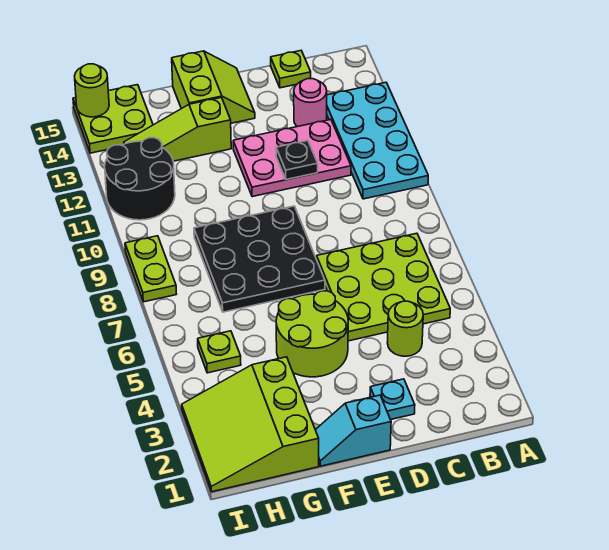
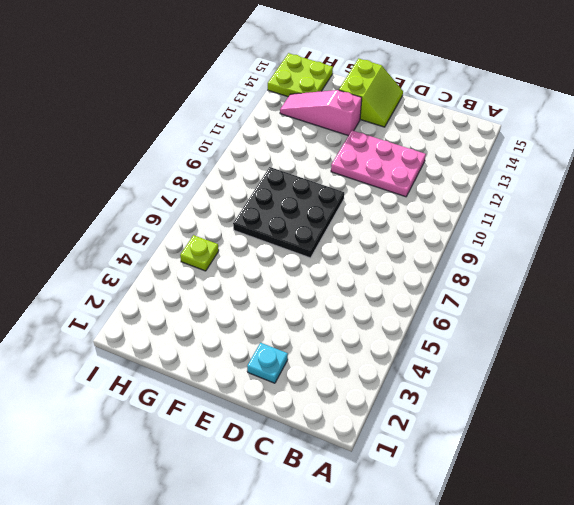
pink 1x3 slope [280,90,362,136] -> lime 1x3 slope [124,98,231,161]
none -> cyan 2x4 plate [327,82,428,199]
none -> lime 3x3 plate [317,233,450,341]
none -> lime 1x1 round brick [387,301,423,356]

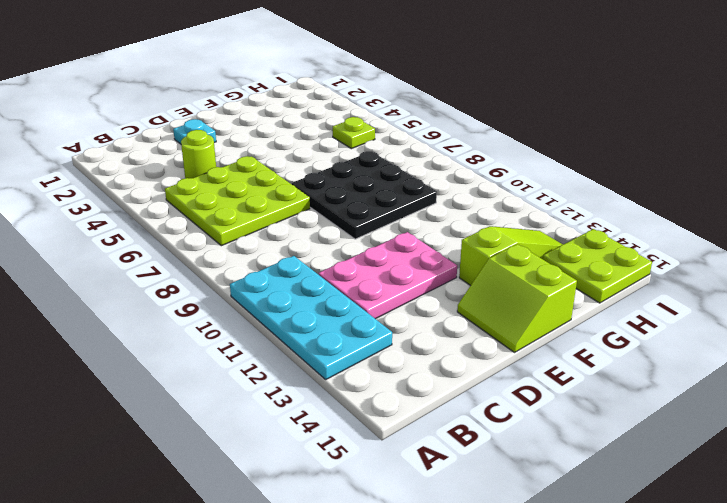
none -> pink 1x1 round brick [294,79,327,127]
none -> lime 1x1 plate [271,51,311,88]
none -> cyan 1x2 slope [316,395,391,466]

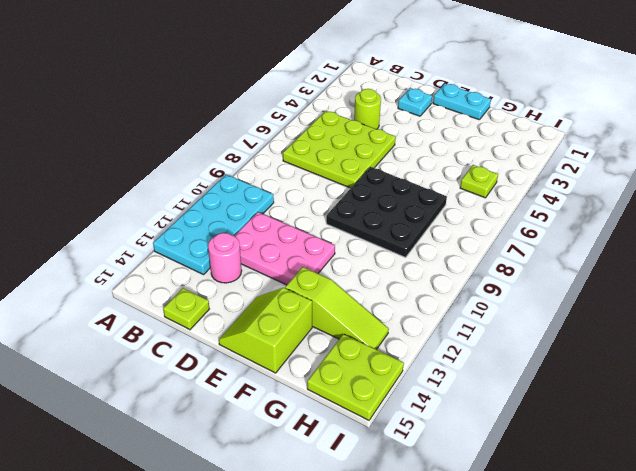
cyan 1x2 plate [433,84,491,120] -> cyan 1x2 slope [316,395,391,466]
none -> lime 2x2 round brick [276,291,348,377]
none -> lime 3x3 slope [182,357,319,492]
none -> black 2x2 round brick [105,138,175,220]

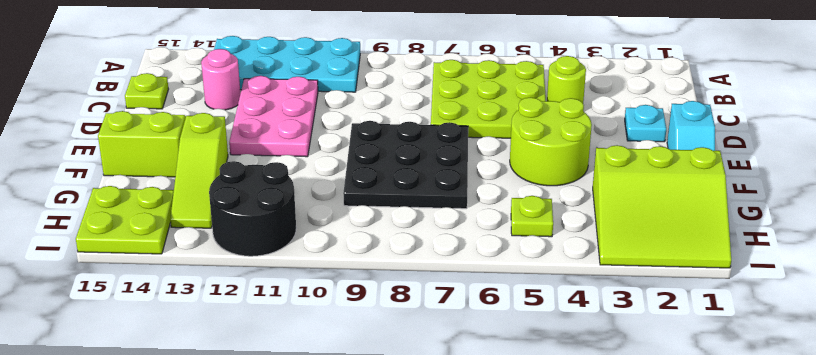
none -> lime 1x2 plate [125,236,176,302]
none -> black 1x1 plate [276,141,318,180]
none -> lime 1x1 round brick [75,64,109,117]

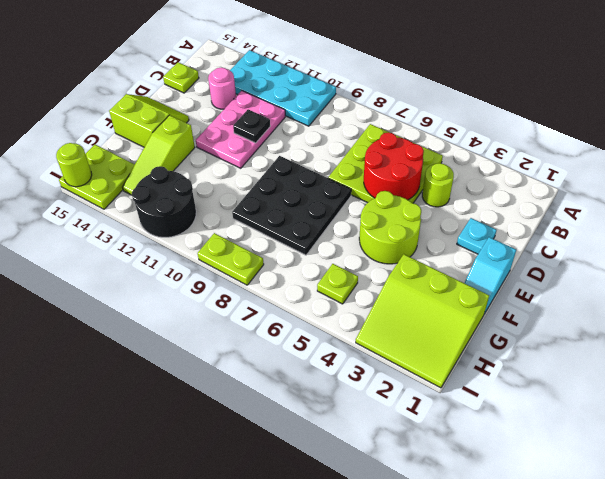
red 2x2 round brick [364,132,424,200] -> none

